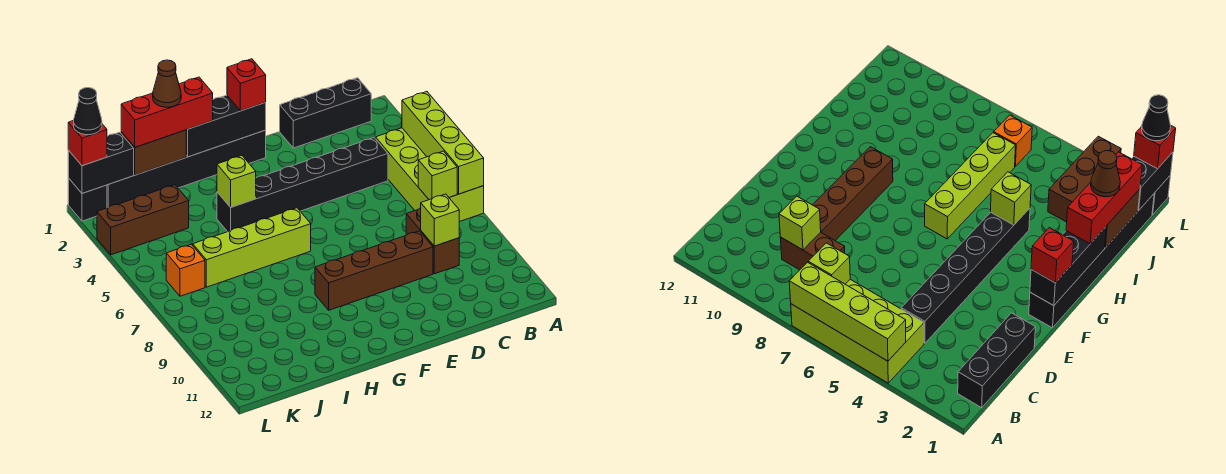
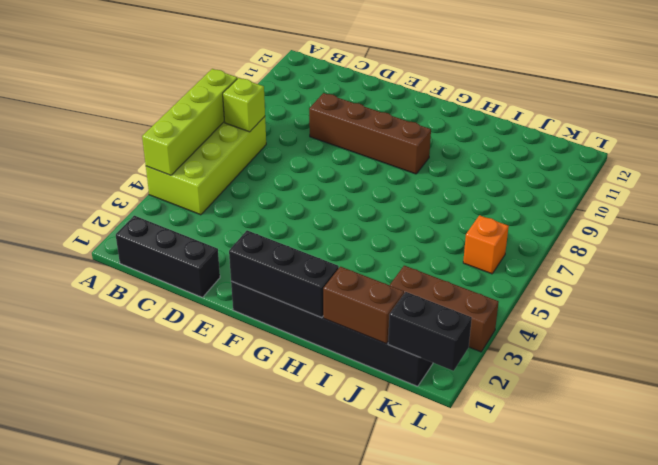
none -> black 1x6 brick [217,138,388,232]
none -> brown 1x2 brick [406,208,459,274]
none -> lime 1x4 brick [193,208,311,287]

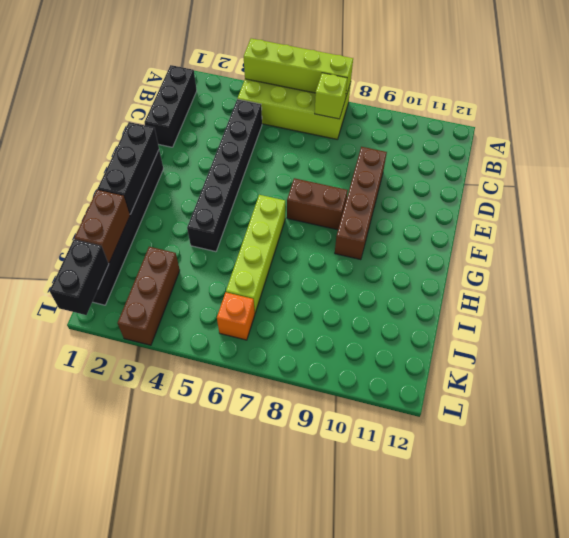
brown 1x2 brick [287,178,348,230] -> brown 1x2 brick moved to [406,208,459,274]
none -> black 1x1 brick [68,178,107,221]
none -> lime 1x1 brick [421,194,459,246]
none -> lime 1x1 brick [217,156,256,207]

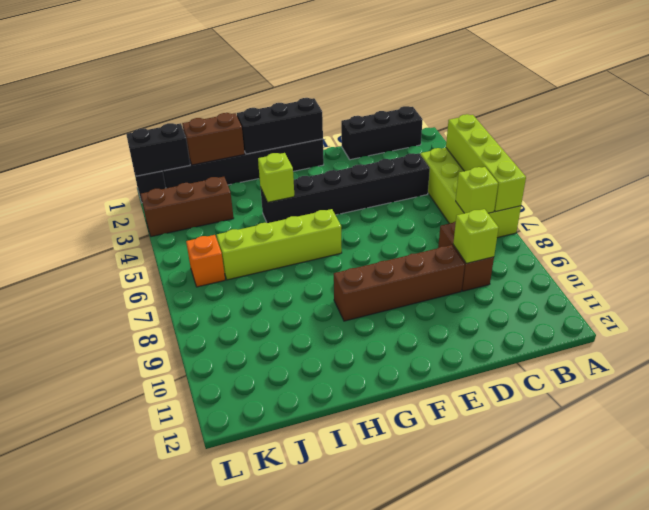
none -> red 1x1 brick [227,59,266,111]
none -> red 1x3 brick [121,77,213,147]
none -> red 1x1 brick [68,120,107,166]

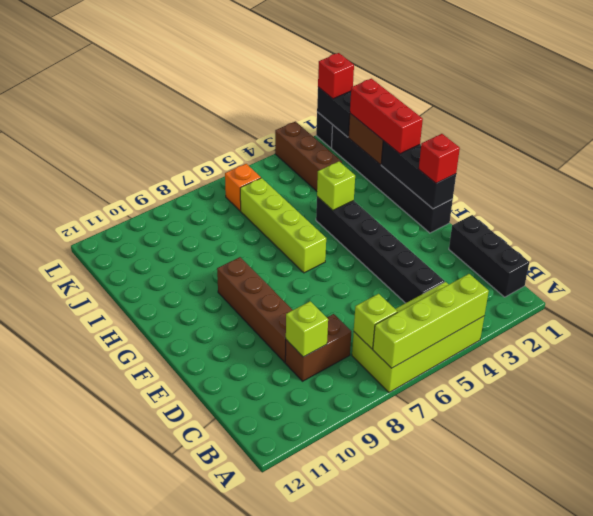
none -> brown 1x1 cone [153,60,181,107]
none -> black 1x1 cone [74,88,102,135]

